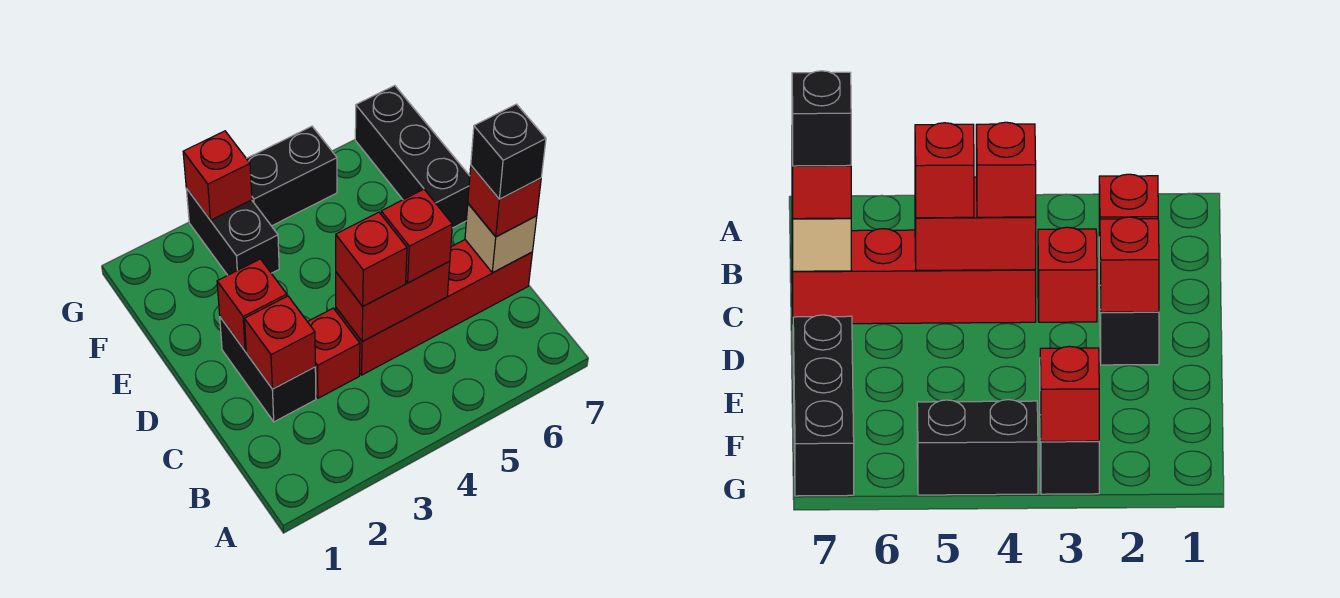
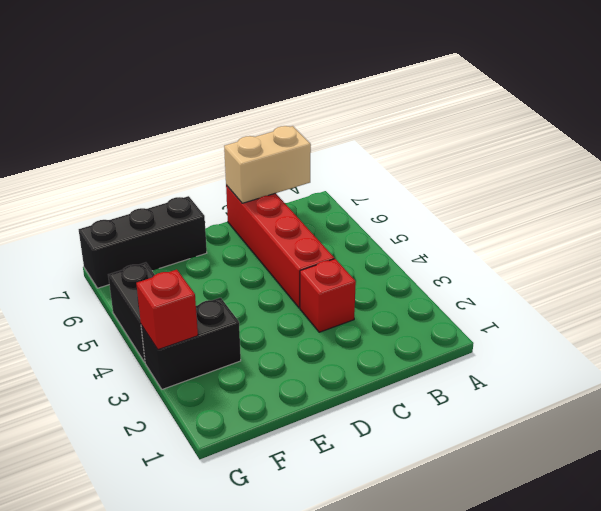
tan 1x2 brick [224,126,311,203] -> tan 1x1 brick [465,204,537,273]
none -> black 1x2 brick [220,317,316,422]
none -> red 1x1 brick [245,296,315,389]
none -> red 1x2 brick [336,261,450,342]

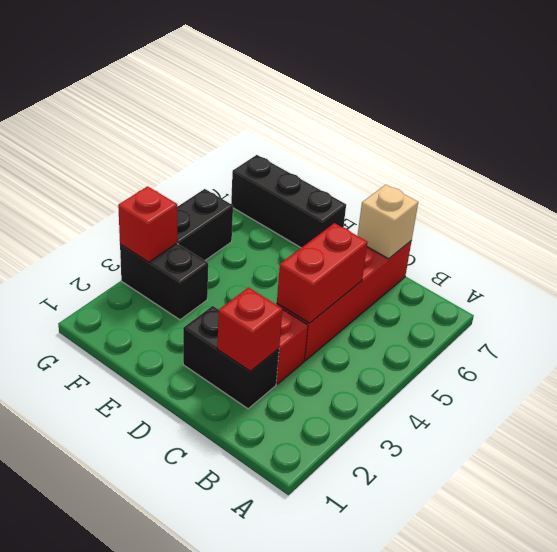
none -> red 1x1 brick [217,259,287,351]
none -> red 1x1 brick [336,212,407,306]
none -> red 1x1 brick [381,189,452,283]

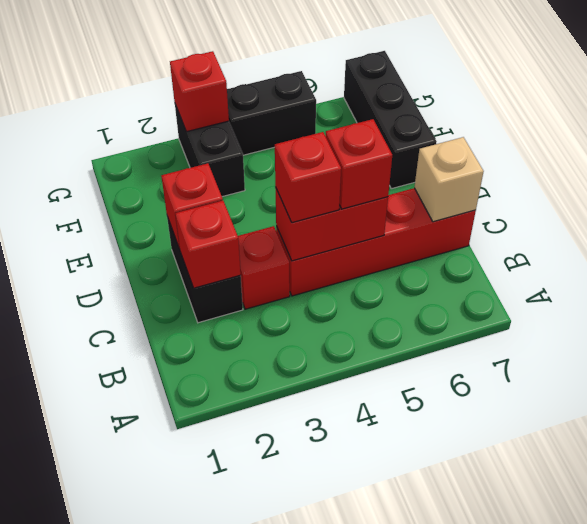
none -> red 1x1 brick [468,166,541,237]
none -> black 1x1 brick [471,104,546,199]

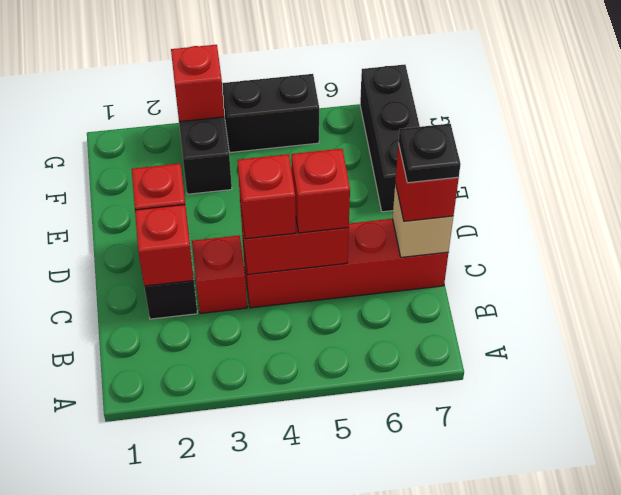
black 1x1 plate [399,124,461,183] -> black 1x1 brick [471,104,546,199]

